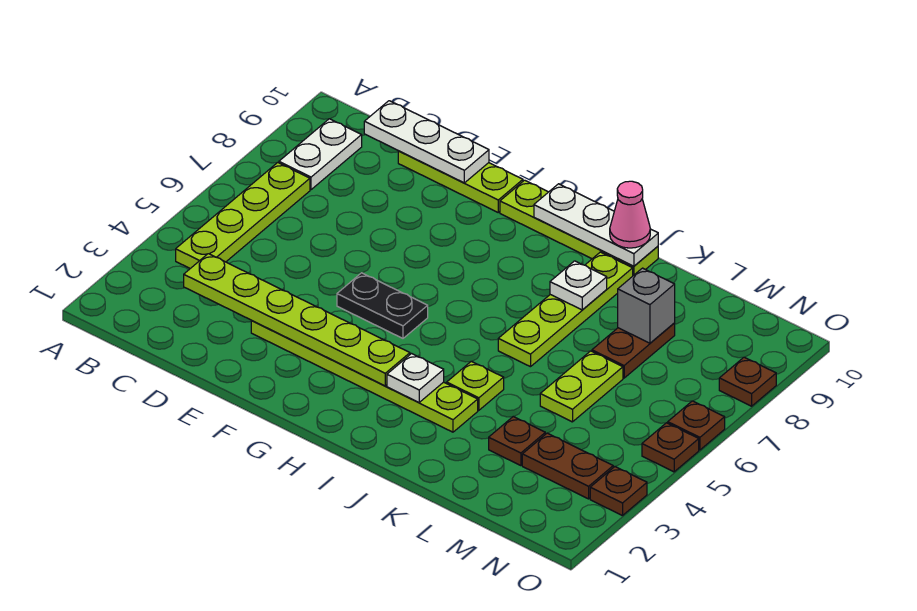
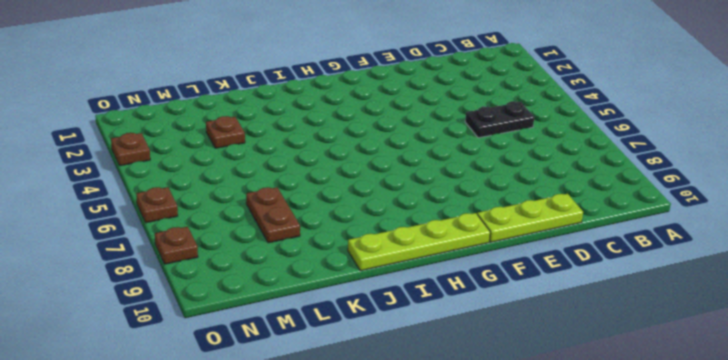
black 1x2 plate [465,101,534,138] -> black 1x2 plate moved to [337,273,428,338]
none -> lime 1x4 plate [176,163,310,268]
none -> white 1x2 plate [279,119,362,190]
none -> lime 1x6 plate [251,321,478,432]

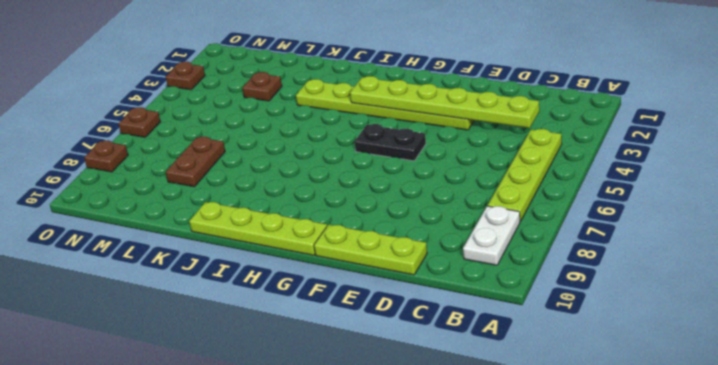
none -> lime 1x1 plate [447,361,504,410]
none -> lime 1x4 plate [498,252,633,367]
none -> lime 1x2 plate [540,351,623,422]

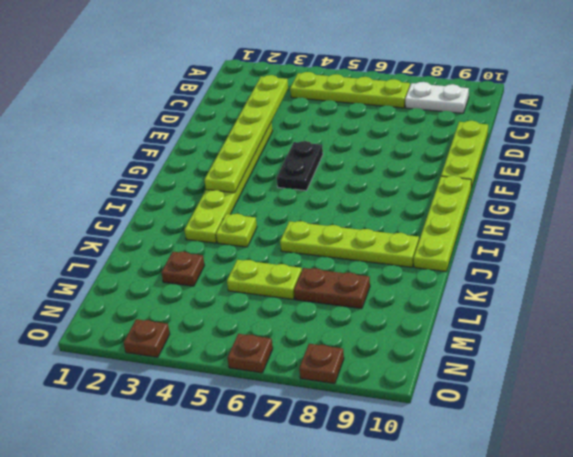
none -> brown 1x2 plate [522,433,613,499]
none -> brown 1x1 plate [642,423,699,472]
none -> white 1x3 plate [364,101,489,183]

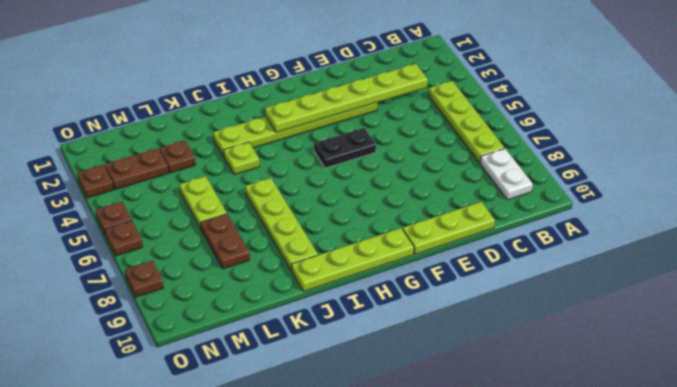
none -> white 1x3 plate [364,101,489,183]
none -> white 1x3 plate [534,184,658,266]
none -> white 1x1 plate [387,354,444,403]

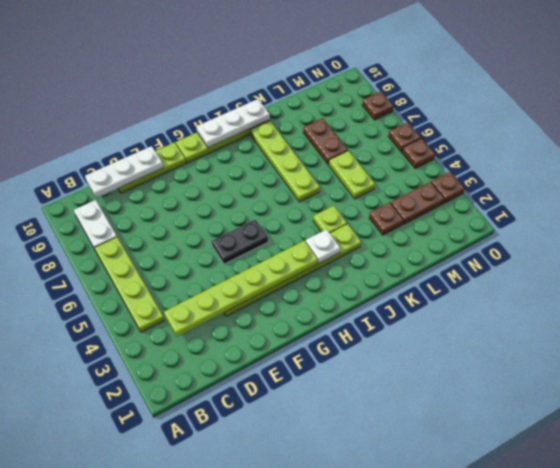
none -> white 1x1 plate [550,261,607,310]
none -> grey 1x1 brick [618,268,675,343]
none -> pink 1x1 cone [610,181,650,248]

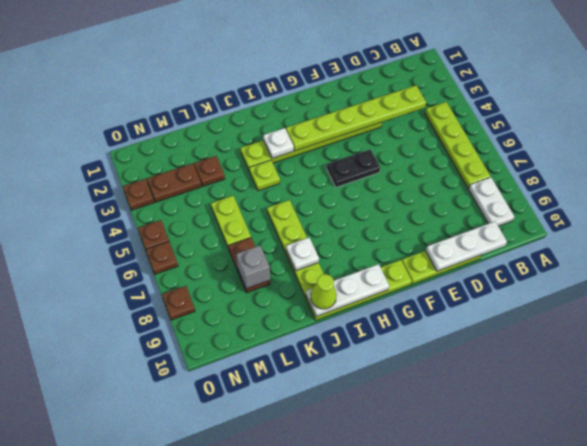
lime 1x1 cone [311,274,337,309] -> pink 1x1 cone [610,181,650,248]

